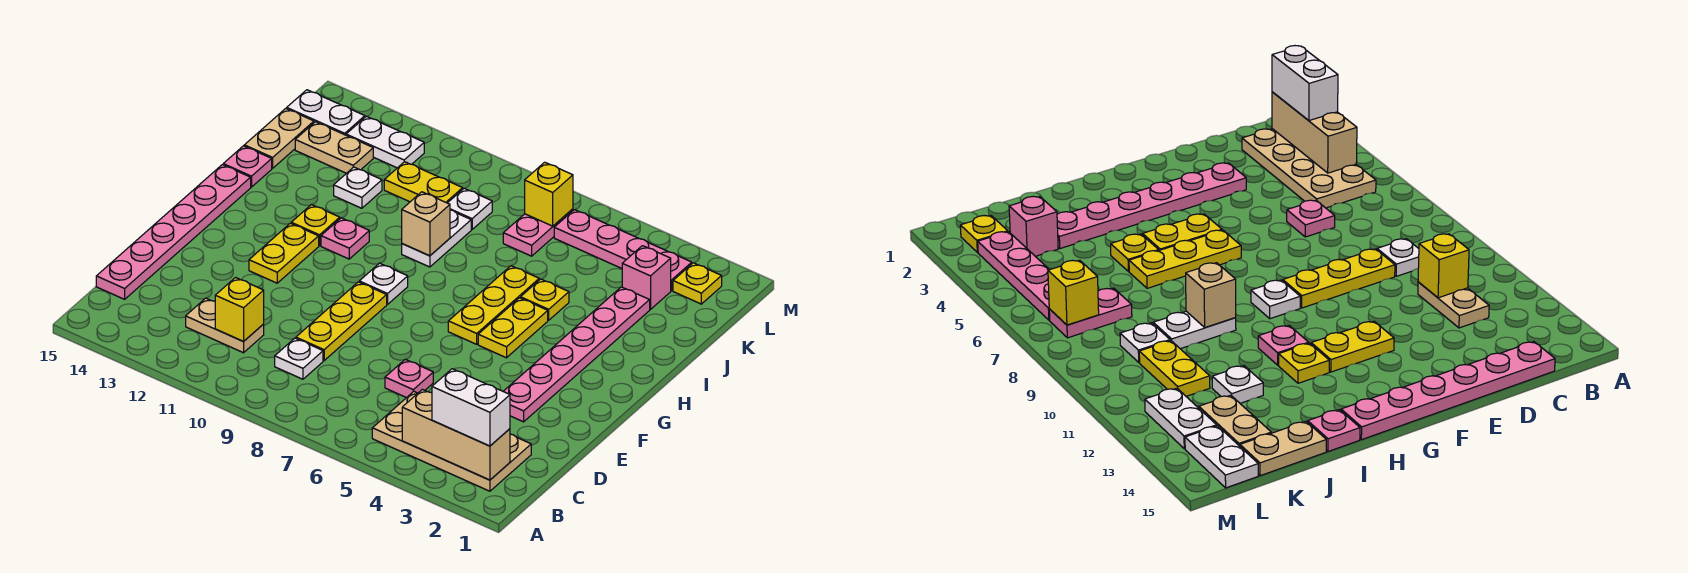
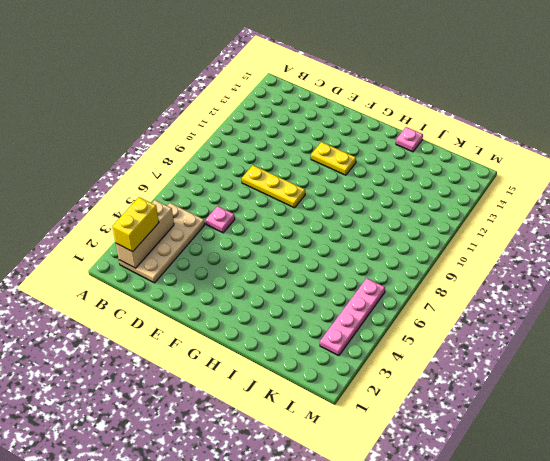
yellow 1x2 brick [112,197,159,252] -> white 1x2 brick [432,369,510,446]
none -> white 1x1 plate [275,338,323,379]
none -> tan 1x2 plate [186,298,264,353]
none -> pink 1x6 plate [96,165,251,299]
none -> pink 1x6 plate [503,287,650,422]

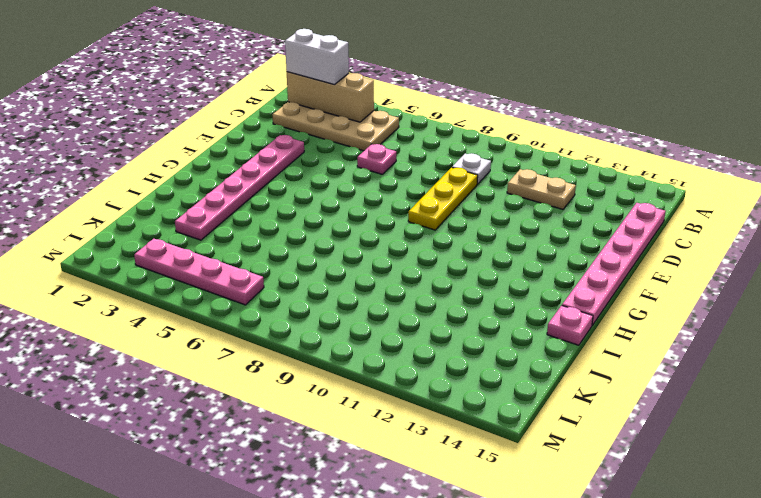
none -> yellow 1x2 plate [249,223,319,283]
none -> yellow 1x2 plate [478,298,548,358]
none -> yellow 1x3 plate [448,266,539,344]
none -> white 1x1 plate [359,263,408,304]

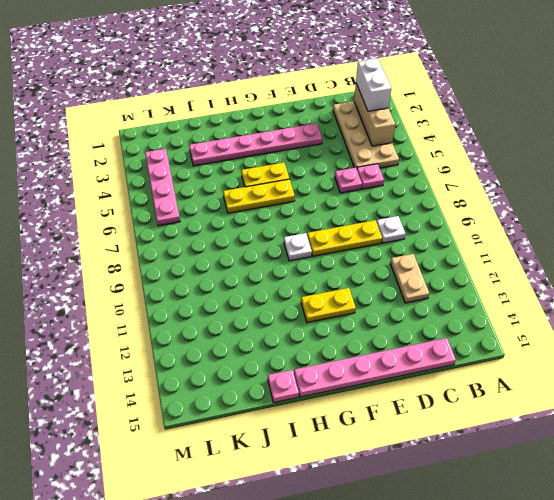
pink 1x1 plate [357,164,384,189] -> pink 1x1 plate moved to [321,218,369,259]
none -> yellow 1x1 plate [291,205,340,246]
none -> yellow 1x1 plate [521,279,569,320]
none -> white 1x2 plate [402,210,471,267]
none -> white 1x1 plate [334,167,382,208]

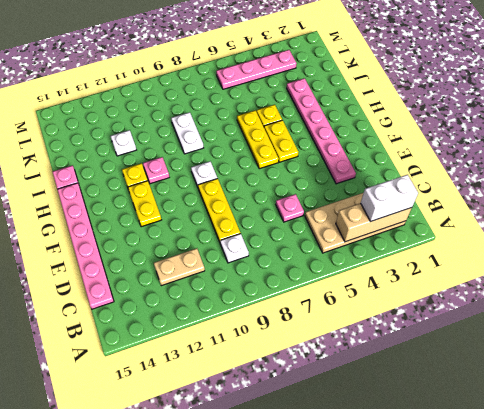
none -> tan 1x2 plate [244,109,314,168]
none -> pink 1x1 brick [622,246,671,309]
none -> pink 1x2 plate [503,209,573,256]
none -> white 1x1 plate [448,188,492,229]

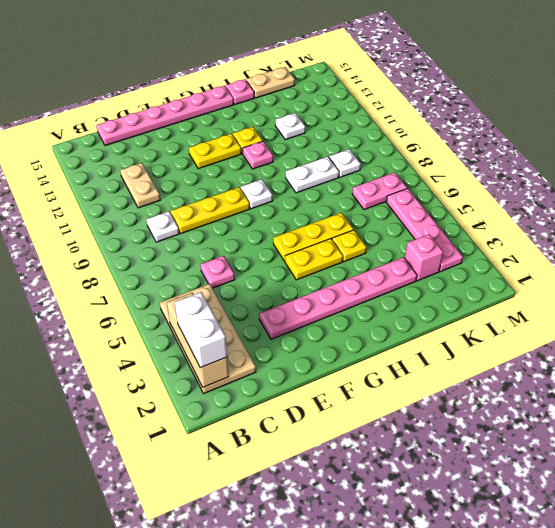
none -> yellow 1x2 plate [384,162,463,203]
none -> tan 1x2 plate [295,122,373,173]
none -> yellow 1x1 plate [673,263,722,304]
none -> white 1x2 plate [346,116,424,168]

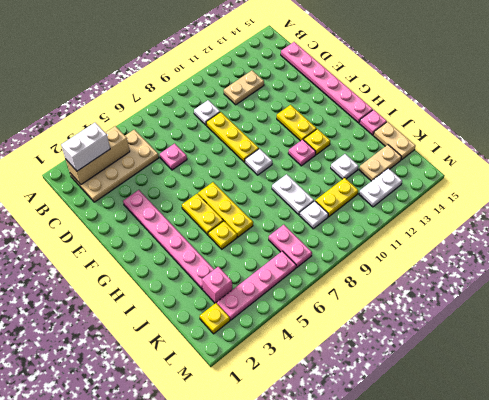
none -> white 1x2 plate [287,90,365,135]
none -> yellow 1x1 brick [215,278,264,342]
none -> tan 1x1 brick [402,192,450,256]
none -> yellow 1x1 brick [525,162,573,226]

